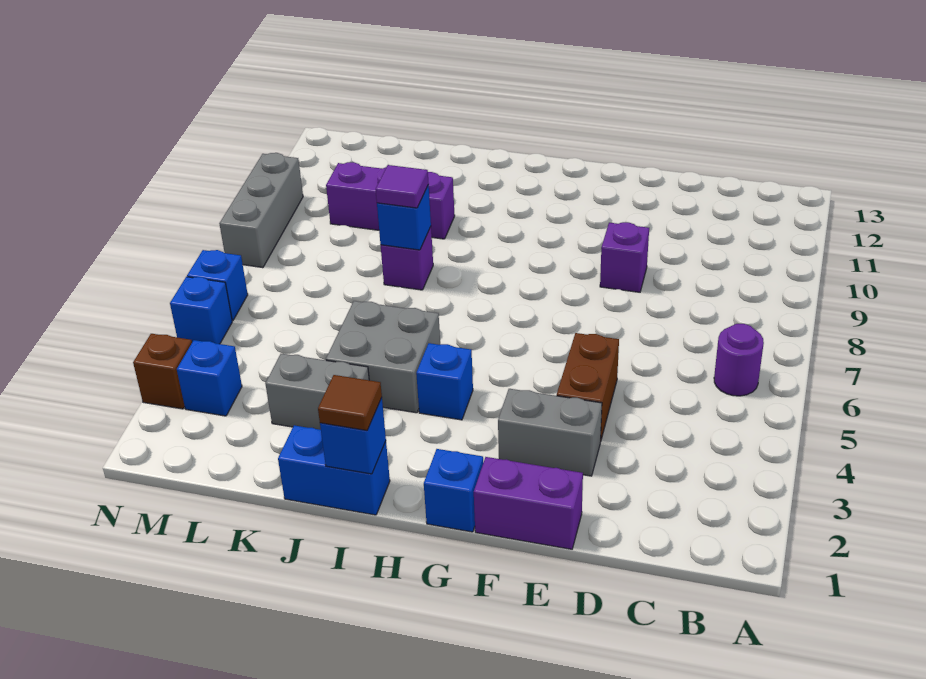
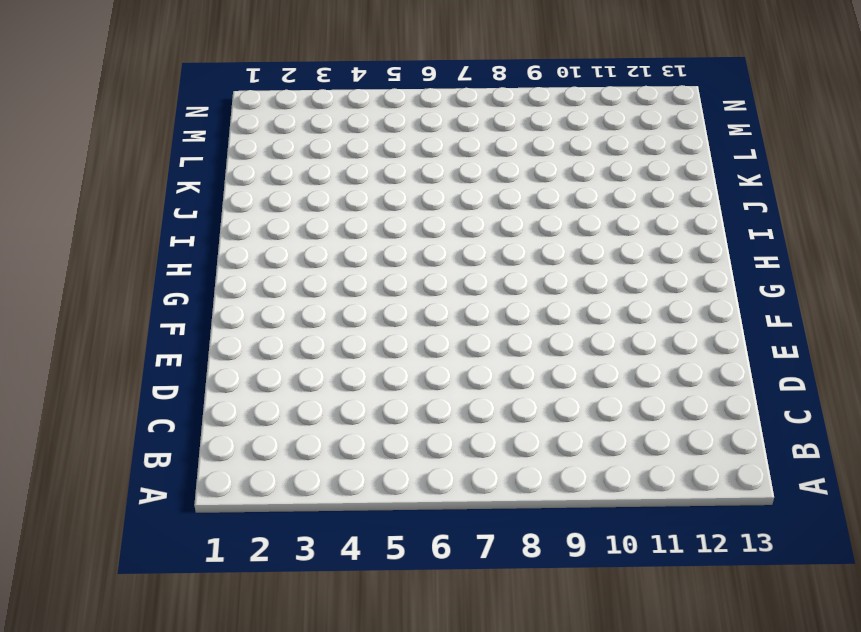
none -> purple 1x1 round brick [714,324,764,396]
none -> purple 1x2 brick [474,457,583,549]
none -> grey 1x2 brick [498,389,602,476]

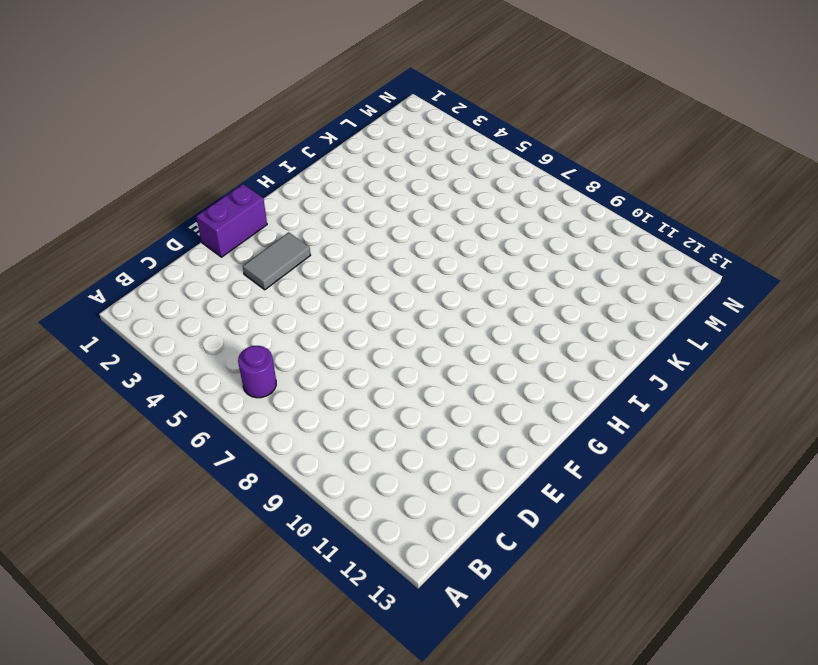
grey 1x2 tile [243,232,311,290] -> grey 1x2 brick [498,389,602,476]
none -> brown 1x2 brick [557,333,619,442]
none -> purple 1x1 brick [600,222,649,292]
none -> blue 1x1 brick [424,449,483,532]

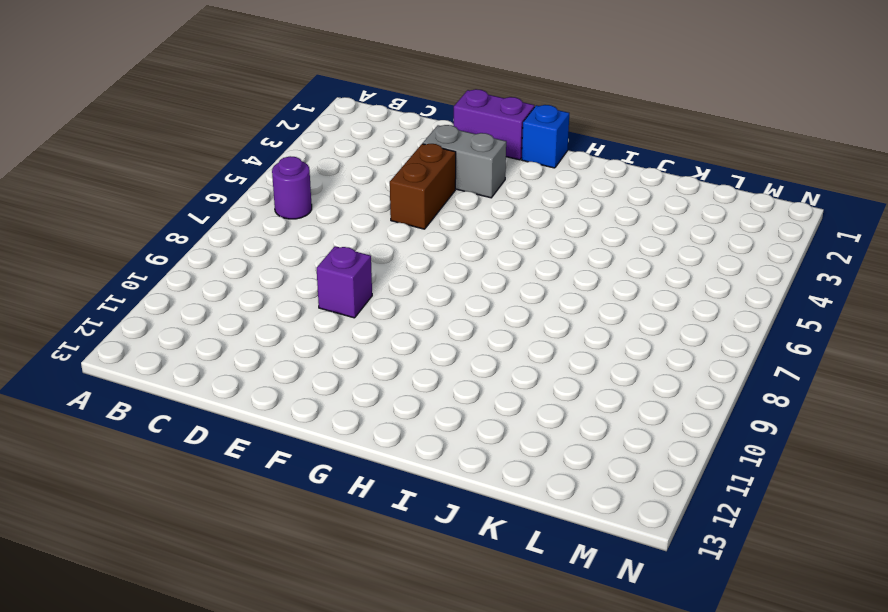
none -> blue 1x1 brick [416,343,473,420]
none -> blue 1x2 brick [278,425,390,515]
none -> grey 2x2 brick [326,301,440,413]

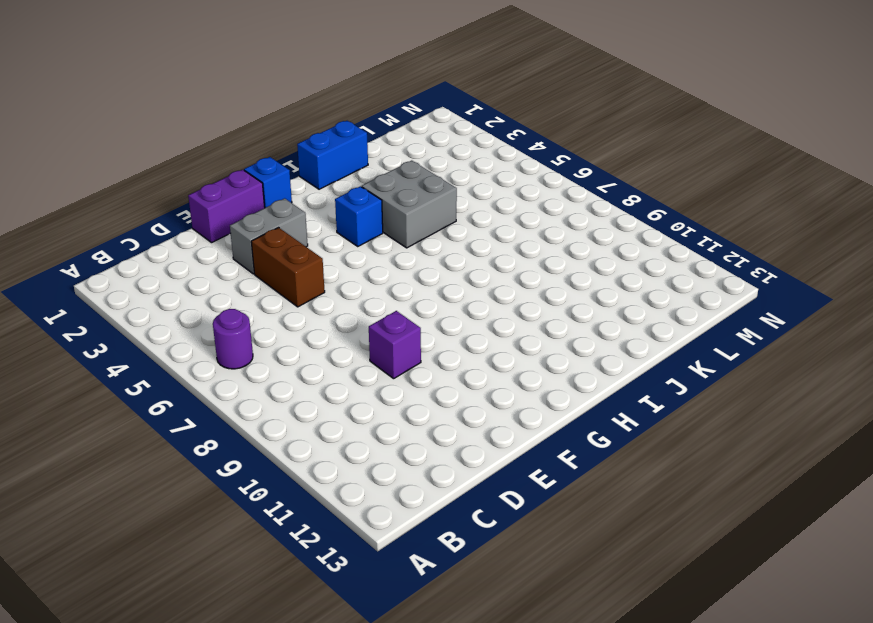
none -> grey 1x2 brick [265,354,369,430]
none -> purple 1x1 brick [381,227,433,290]
none -> purple 1x3 brick [326,162,455,239]

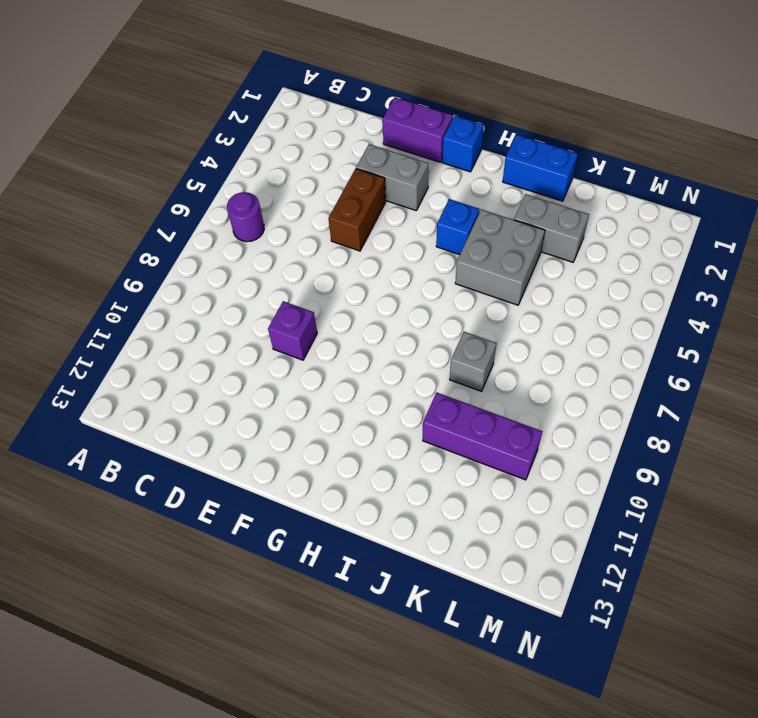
grey 1x1 brick [450,332,496,391] -> purple 1x1 brick [381,227,433,290]
none -> blue 1x1 brick [177,340,242,416]
none -> brown 1x1 brick [133,334,192,409]
none -> blue 1x1 brick [170,277,232,344]

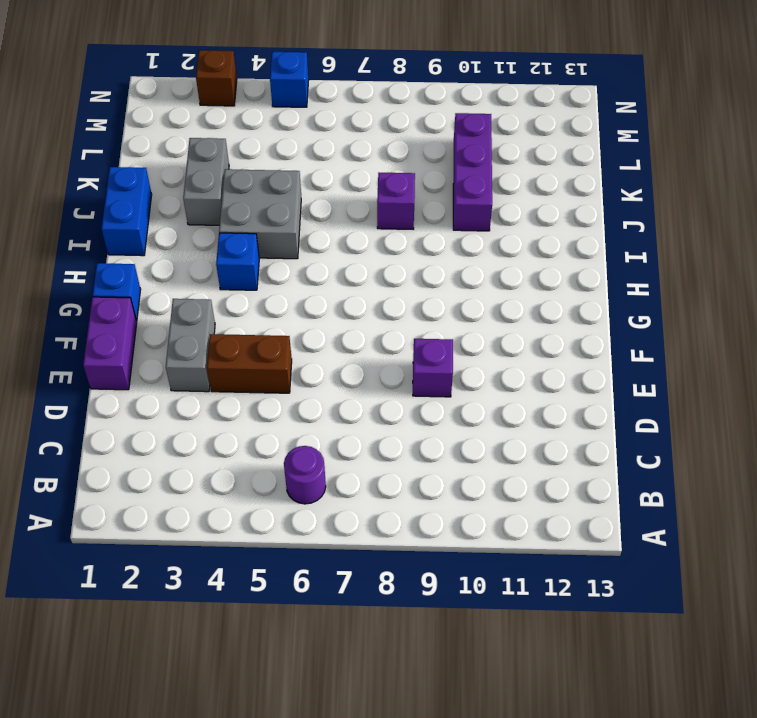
none -> blue 1x1 brick [177,340,242,416]
none -> blue 1x1 brick [187,250,248,321]
none -> grey 1x3 brick [219,153,303,268]

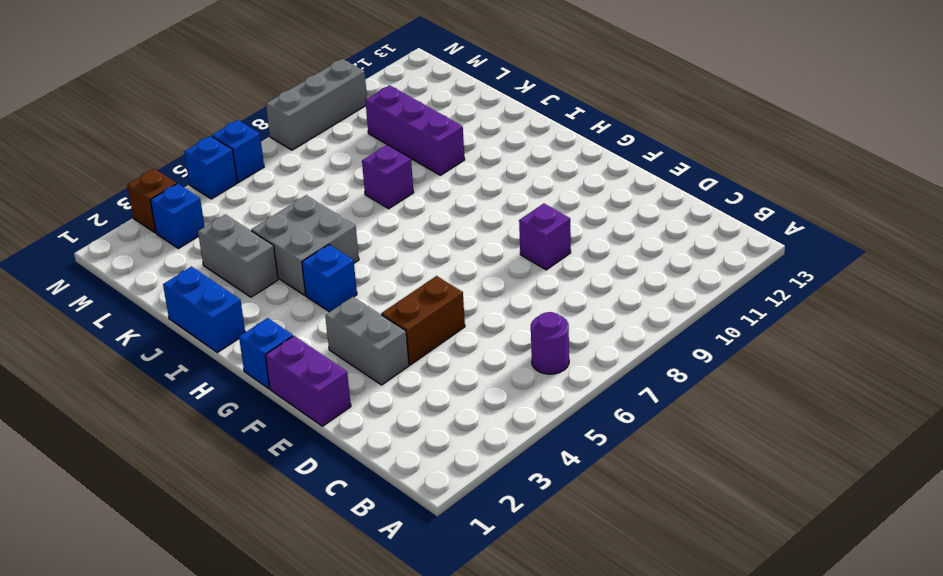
none -> blue 1x1 brick [320,398,386,474]
none -> blue 1x1 brick [377,185,431,250]
none -> brown 1x1 tile [318,375,382,430]

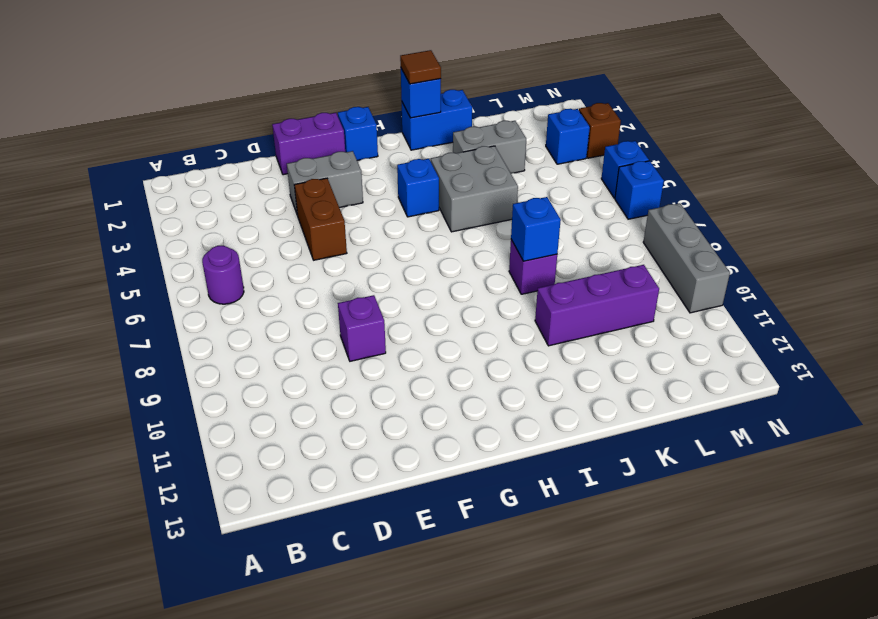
none -> purple 1x1 tile [376,165,429,208]

